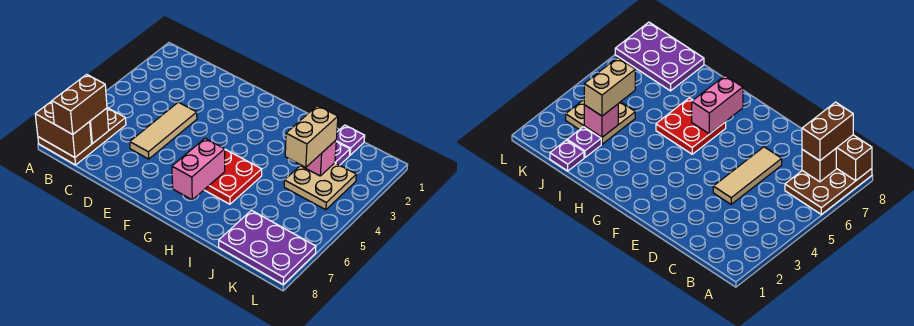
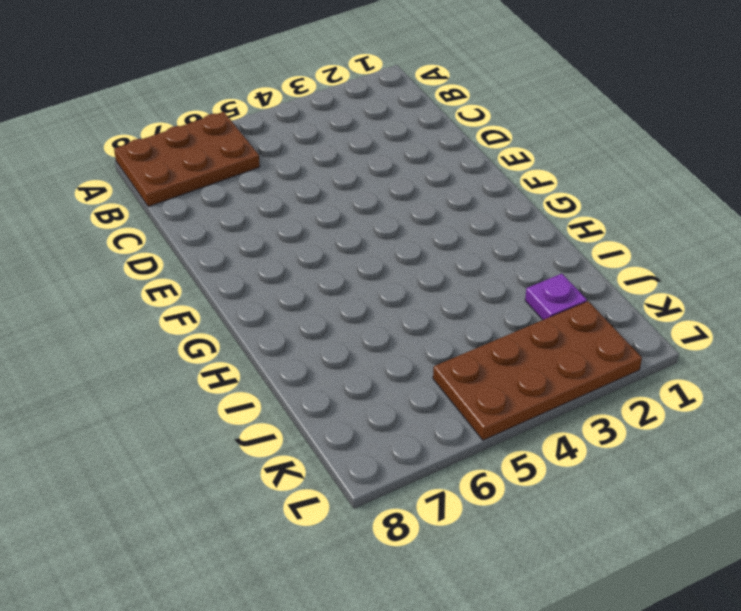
brown 2x4 plate [433,301,642,440] -> tan 2x2 plate [284,163,356,210]
none -> tan 1x3 tile [130,102,197,159]
none -> red 2x2 plate [204,149,262,204]
none -> purple 1x1 plate [336,125,365,155]

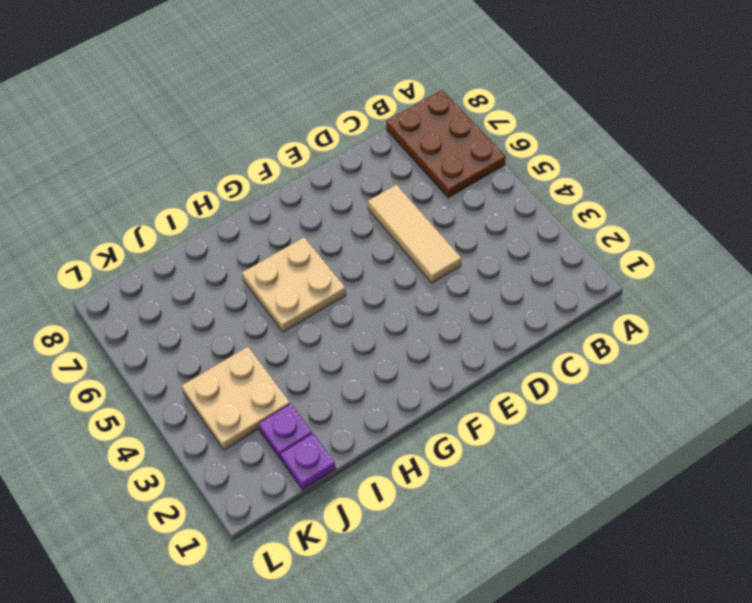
tan 2x2 plate [242,237,346,332] -> red 2x2 plate [204,149,262,204]
none -> purple 2x3 plate [219,210,316,284]
none -> brown 1x2 brick [35,101,91,158]
none -> brown 1x1 brick [90,108,109,144]

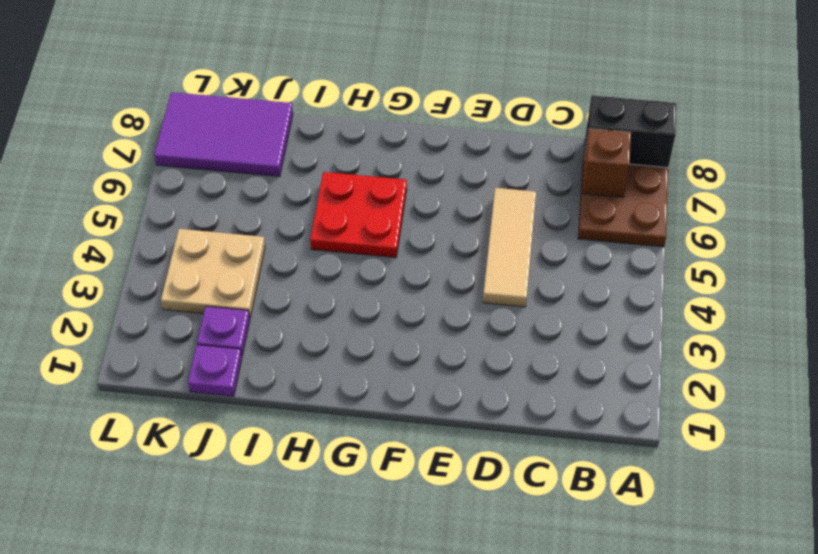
black 1x2 brick [585,96,676,168] -> brown 1x2 brick [35,101,91,158]
purple 2x3 tile [154,92,293,177] -> purple 2x3 plate [219,210,316,284]
none -> pink 1x2 brick [172,138,225,200]
none -> pink 1x1 brick [300,140,336,176]
none -> brown 1x2 brick [52,74,107,134]

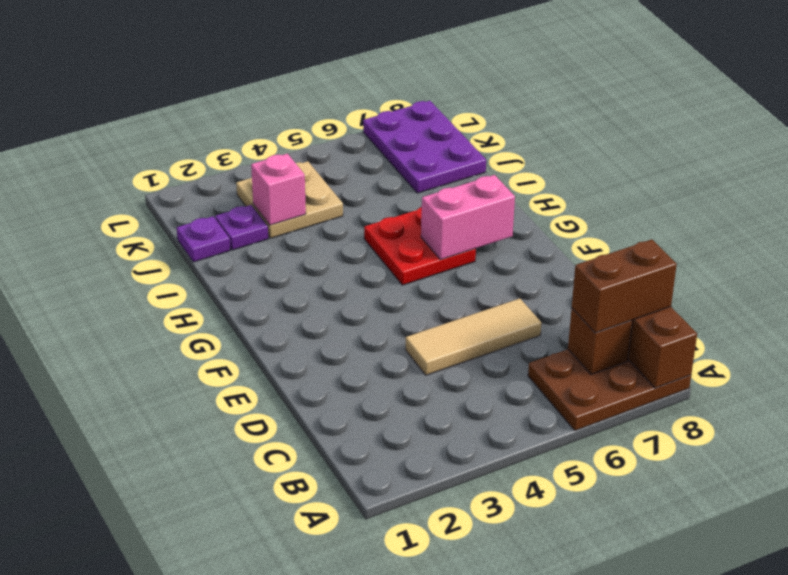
none -> tan 1x2 brick [285,106,338,167]

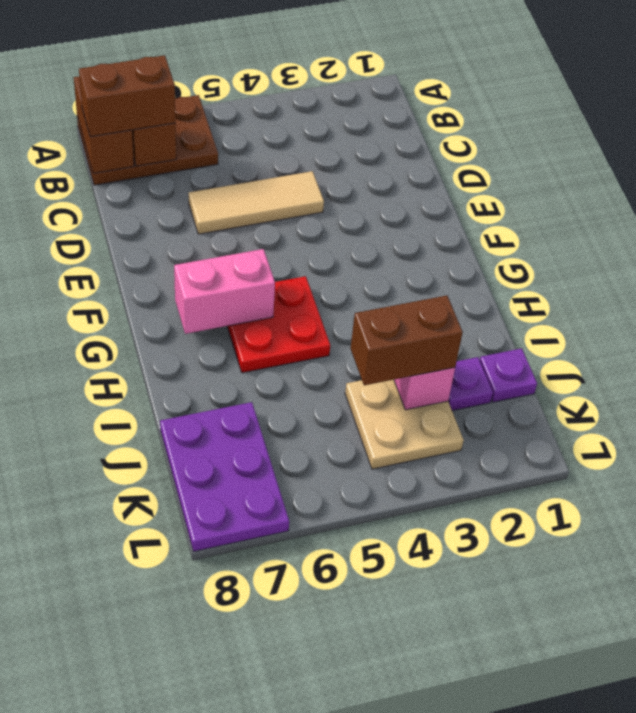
brown 1x2 brick [351,296,463,385] -> tan 1x2 brick [285,106,338,167]

